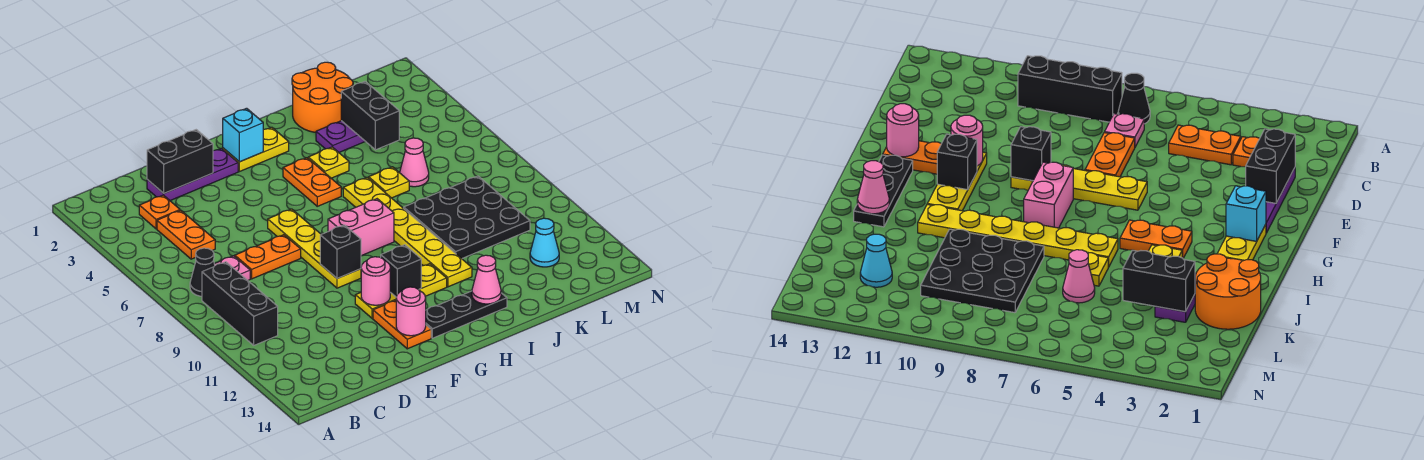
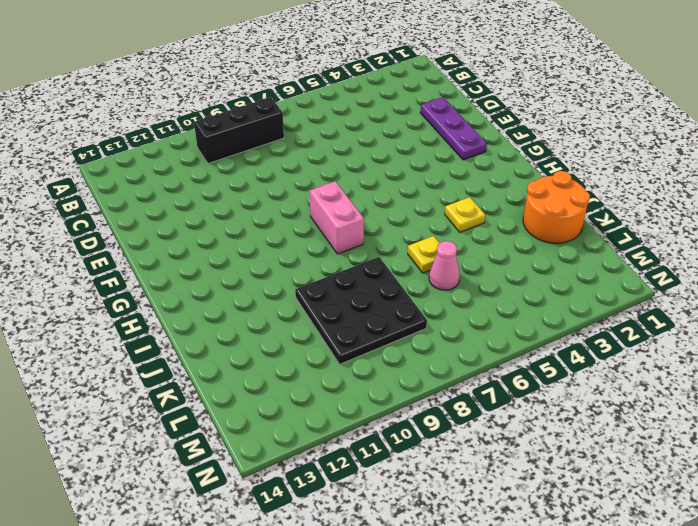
none -> black 1x1 cone [190,248,215,296]
none -> orange 1x1 plate [139,195,180,229]
none -> orange 1x2 plate [157,210,215,259]
none -> pink 1x1 plate [215,256,250,280]

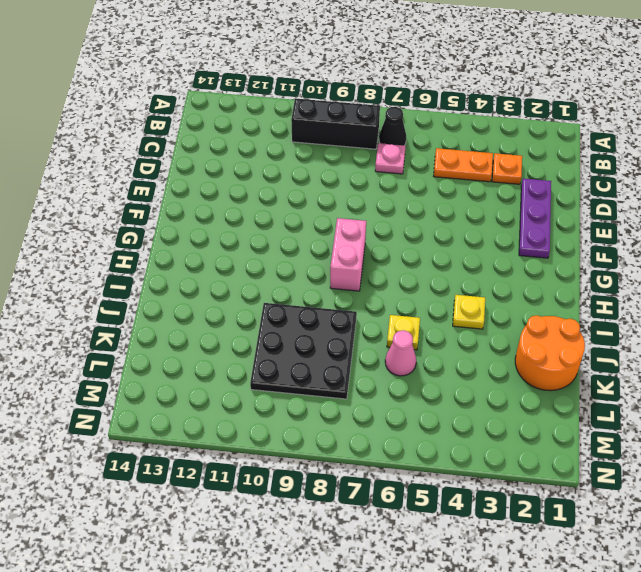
none -> orange 1x2 plate [235,235,301,279]
none -> yellow 1x4 plate [268,209,361,288]
none -> yellow 1x3 plate [355,264,447,319]
none -> orange 1x2 plate [373,300,431,349]

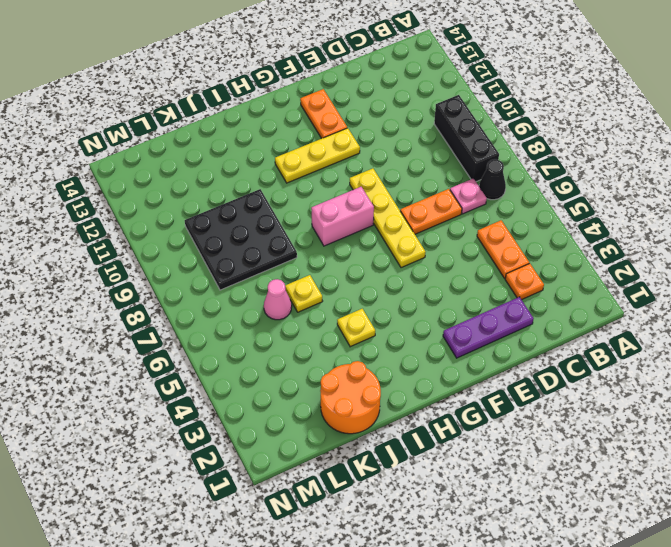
none -> yellow 1x2 plate [223,127,289,172]
none -> black 1x3 plate [426,291,507,338]
none -> orange 1x2 plate [283,158,341,206]
none -> yellow 1x6 plate [343,177,472,287]

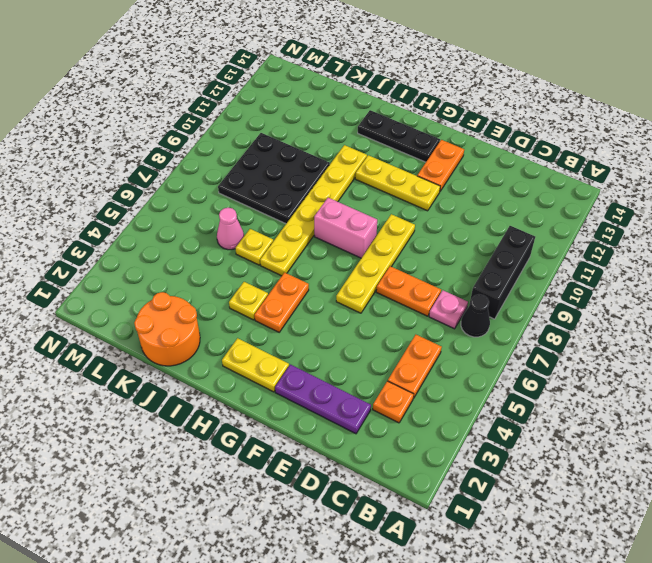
none -> purple 1x2 plate [316,121,366,152]
none -> cyan 1x1 cone [530,218,559,267]
none -> black 1x2 brick [147,130,213,193]
none -> black 1x1 brick [320,225,361,278]

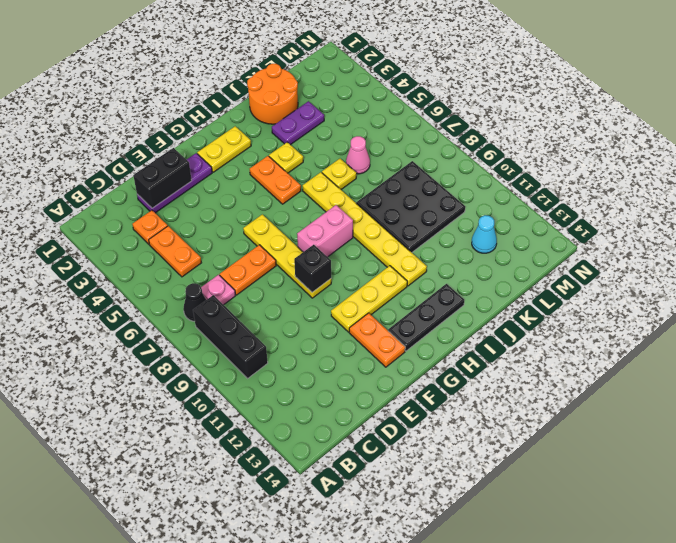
none -> pink 1x1 round brick [361,257,390,305]
none -> pink 1x1 round brick [396,287,426,336]
none -> cyan 1x1 brick [223,108,263,162]
none -> black 1x1 brick [381,245,421,297]

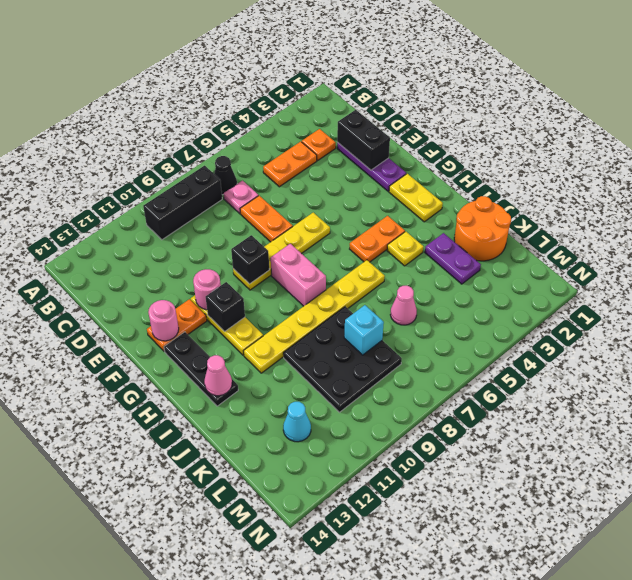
cyan 1x1 brick [344,305,384,355] -> cyan 1x1 brick moved to [223,108,263,162]
none -> yellow 1x1 plate [369,167,409,198]
none -> black 1x2 brick [341,81,399,150]

